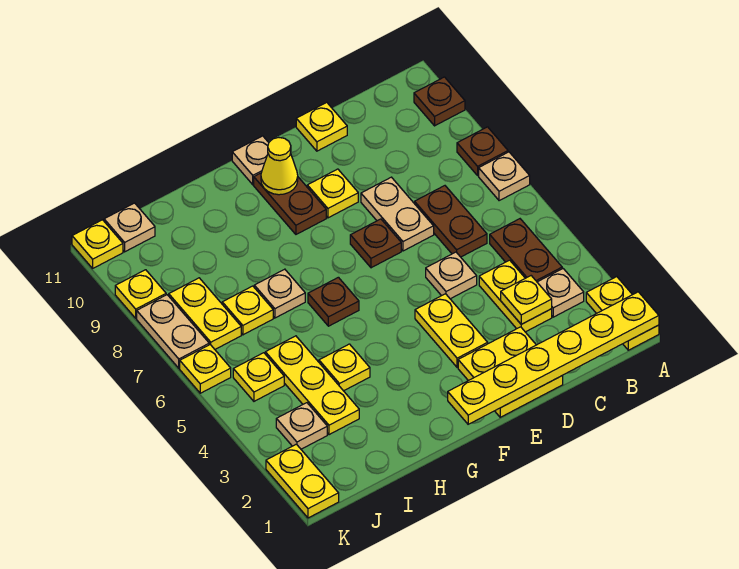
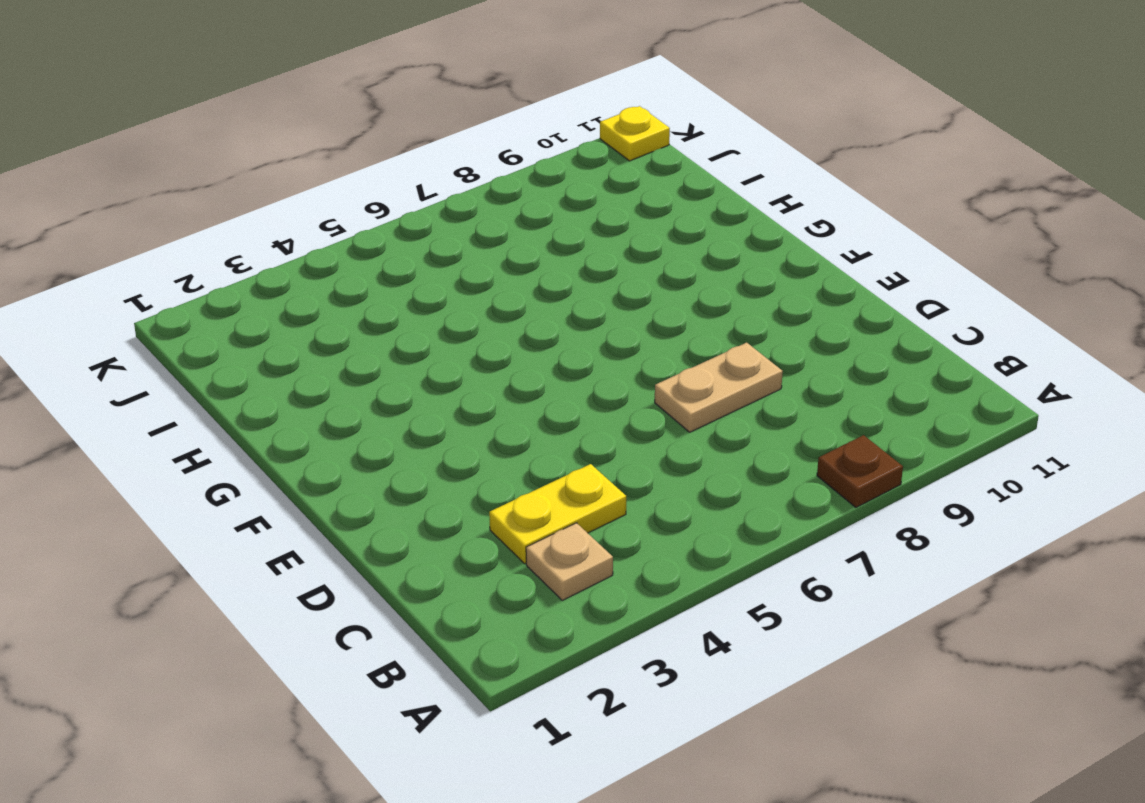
none -> yellow 1x2 plate [586,277,659,350]
none -> tan 1x1 plate [479,152,530,201]
none -> brown 1x1 plate [414,77,465,126]
none -> brown 1x2 plate [490,219,562,282]

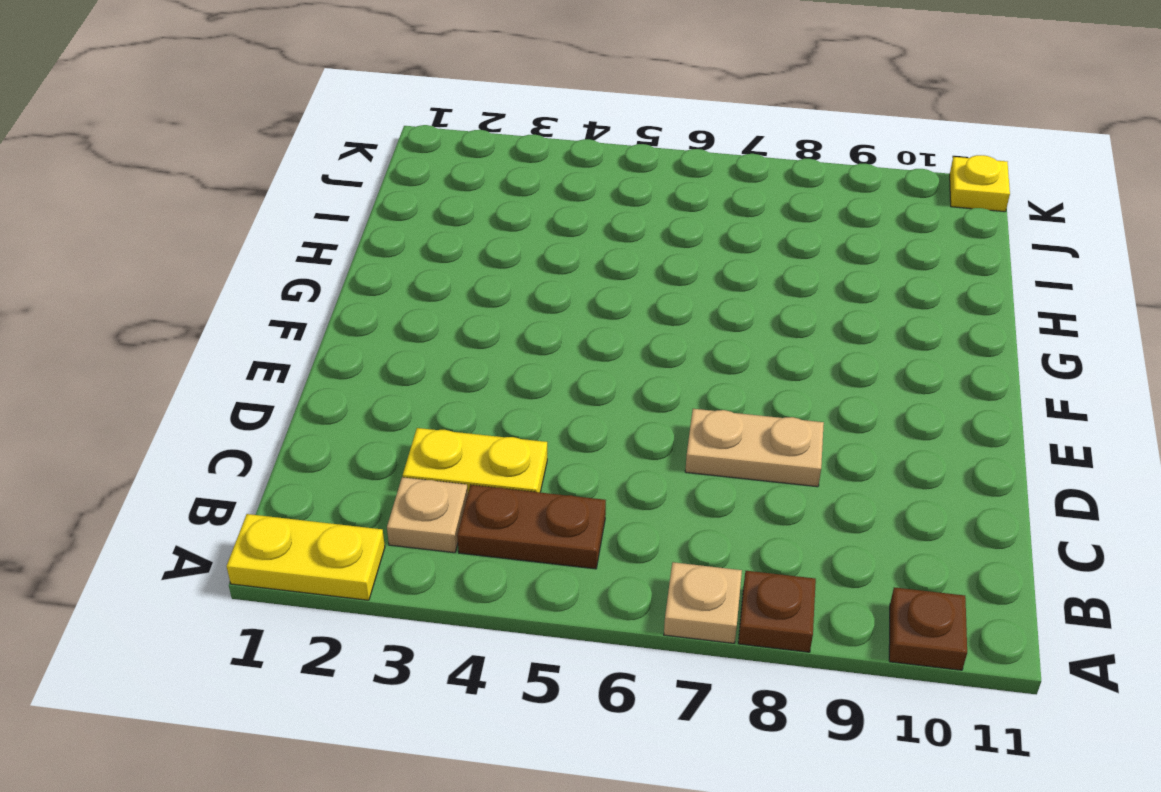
none -> brown 1x2 plate [415,186,487,257]
none -> yellow 2x2 plate [458,327,563,417]
none -> tan 1x1 plate [426,252,477,299]
none -> yellow 1x1 plate [296,102,347,151]

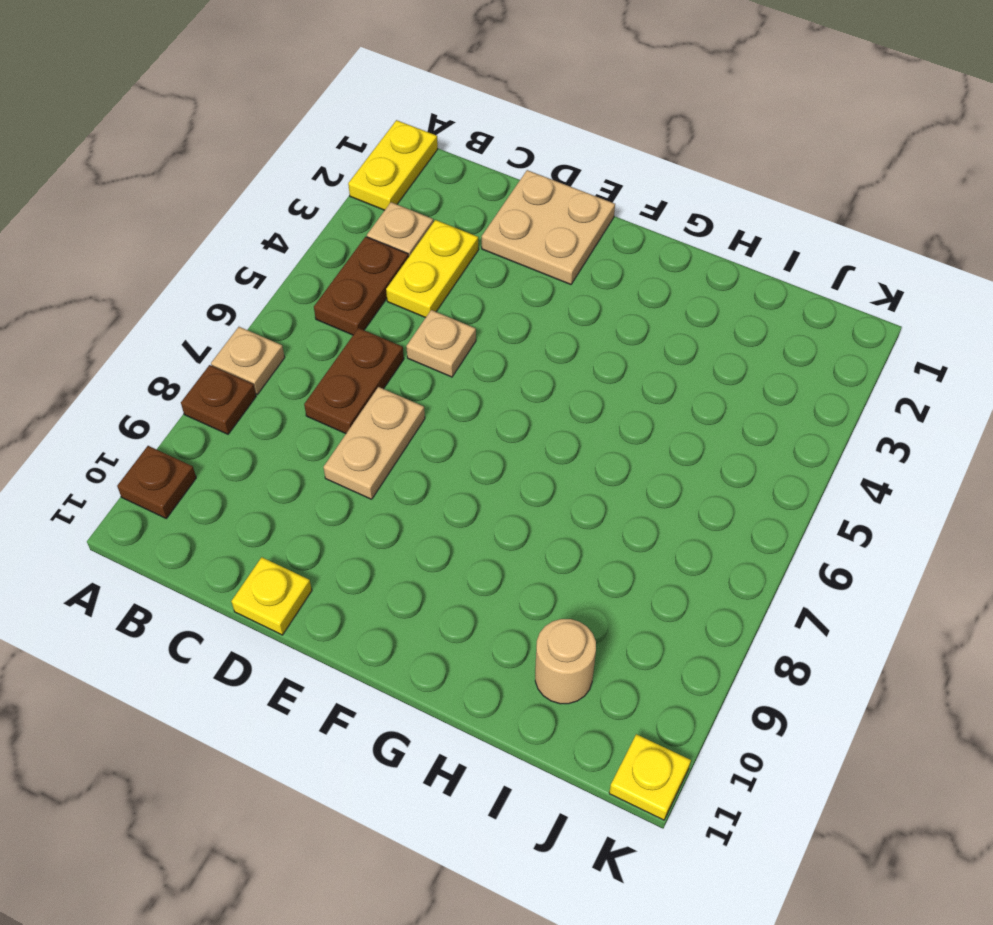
tan 2x2 plate [482,170,615,285] -> yellow 2x2 plate [458,327,563,417]
tan 1x1 round brick [535,619,596,704] -> none
none -> yellow 1x2 plate [415,294,488,368]
none -> brown 1x1 plate [350,219,401,268]
none -> yellow 1x1 plate [307,169,358,218]
none -> brown 1x2 plate [254,173,326,234]

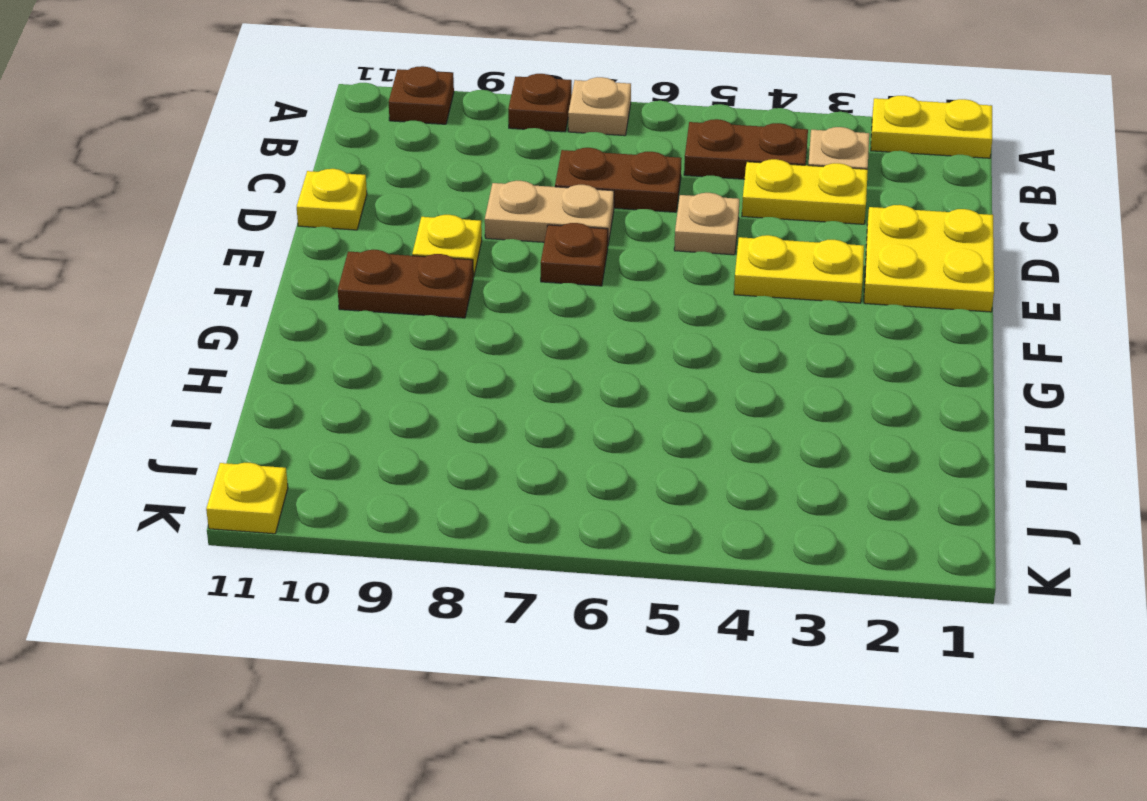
none -> tan 1x1 plate [232,136,269,185]
none -> brown 1x1 plate [308,277,359,326]
none -> yellow 1x1 plate [319,344,370,391]
none -> tan 1x1 plate [254,269,305,318]

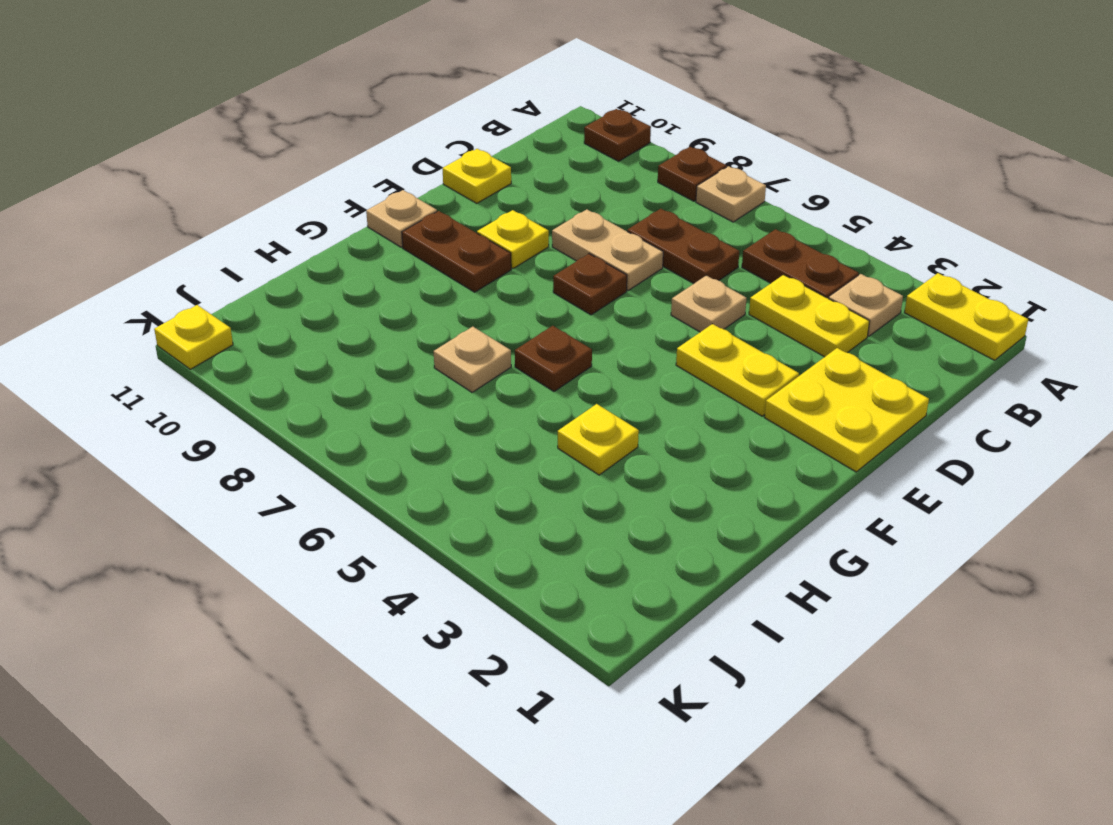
none -> yellow 1x3 plate [265,336,359,435]
none -> yellow 1x1 plate [222,286,273,335]
none -> tan 1x1 plate [276,403,327,449]
none -> yellow 1x1 plate [233,353,284,401]

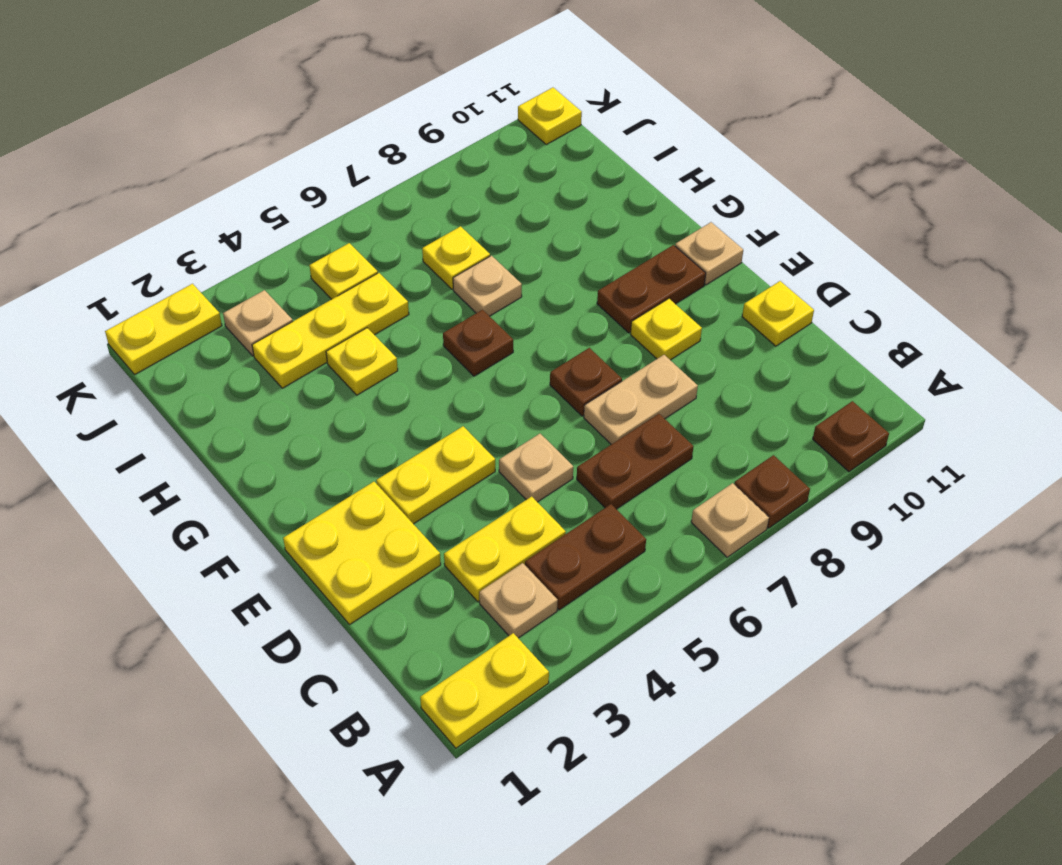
none -> yellow 1x2 plate [169,278,241,349]
none -> tan 1x1 plate [104,203,155,252]
none -> yellow 1x1 plate [180,345,231,393]
none -> tan 1x2 plate [137,295,209,368]

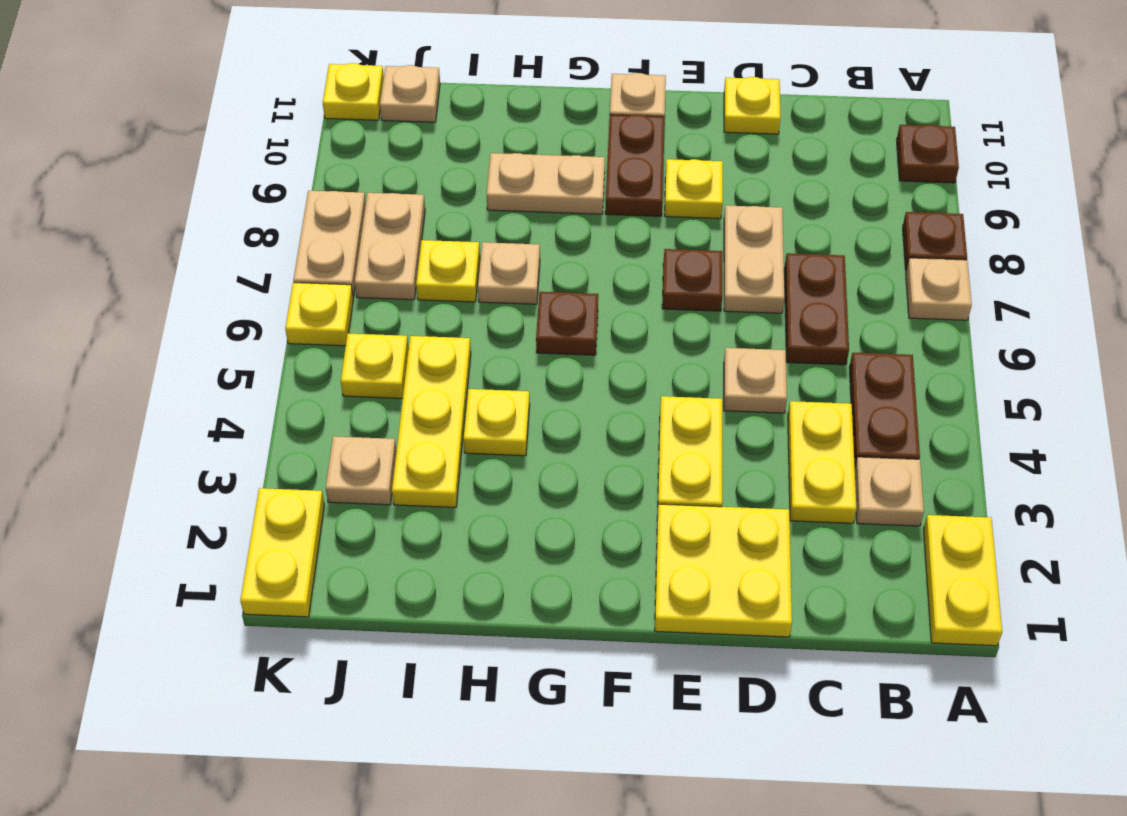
tan 1x2 plate [487,153,605,214] -> none
tan 1x2 plate [355,193,425,300] -> yellow 1x2 plate [169,278,241,349]
none -> yellow 1x1 plate [115,270,166,318]
none -> yellow 1x6 plate [448,292,659,424]
none -> yellow 1x1 plate [501,276,552,324]
none -> yellow 1x1 cone [261,137,298,195]

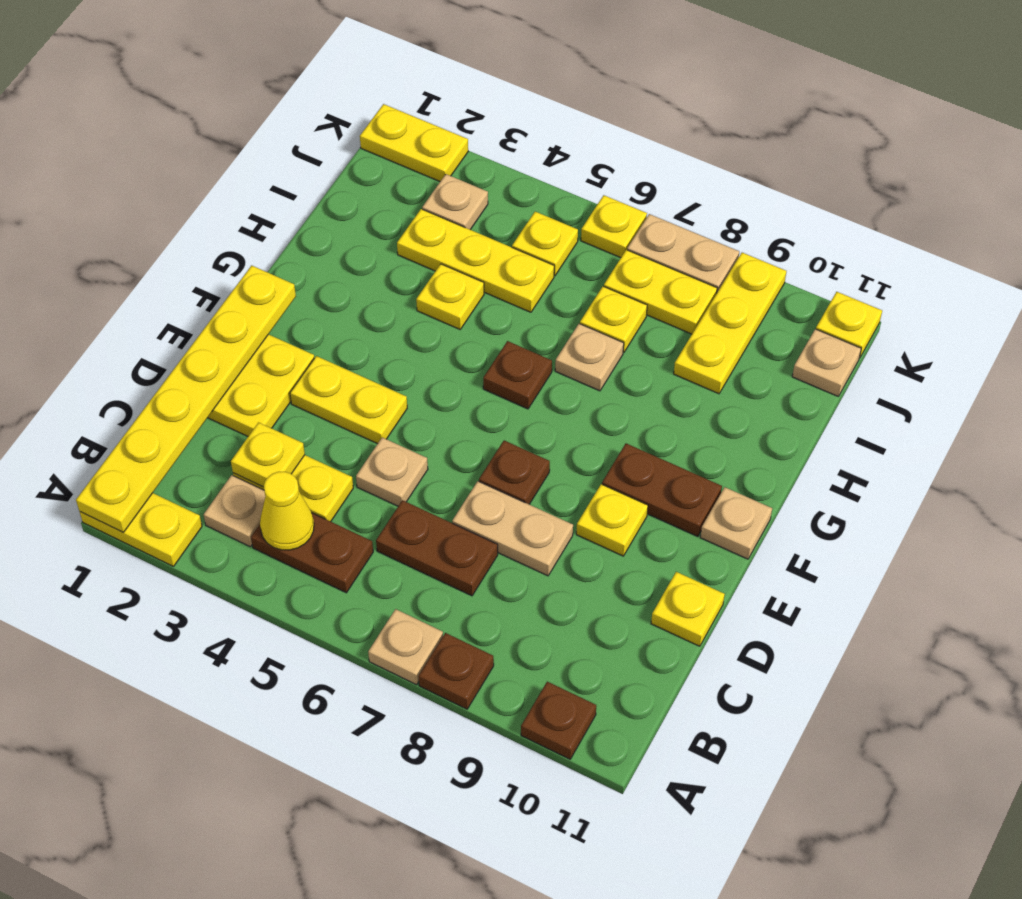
yellow 1x1 cone [260,472,314,550] -> yellow 1x1 cone moved to [261,137,298,195]
yellow 1x3 plate [674,253,786,394] -> yellow 1x1 plate [115,270,166,318]

